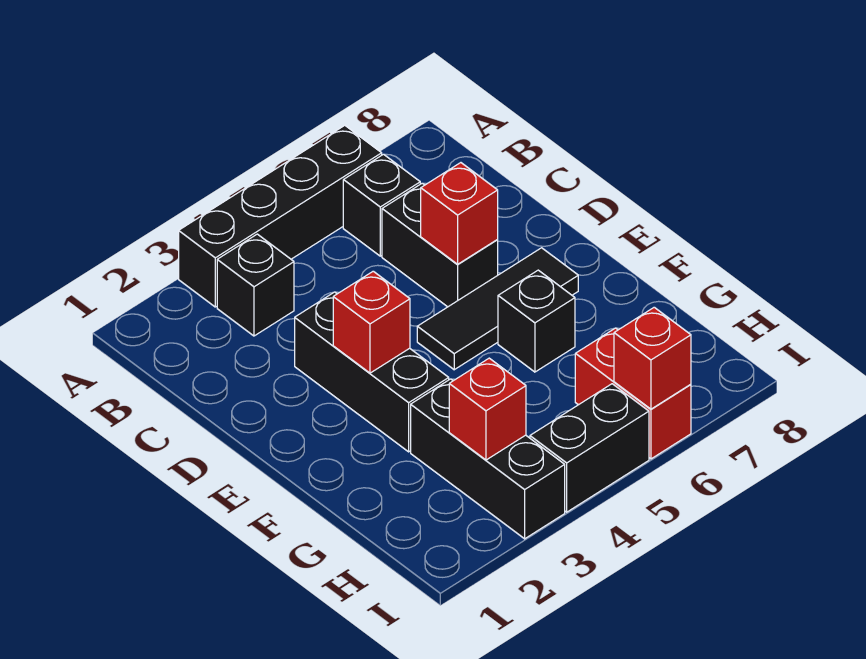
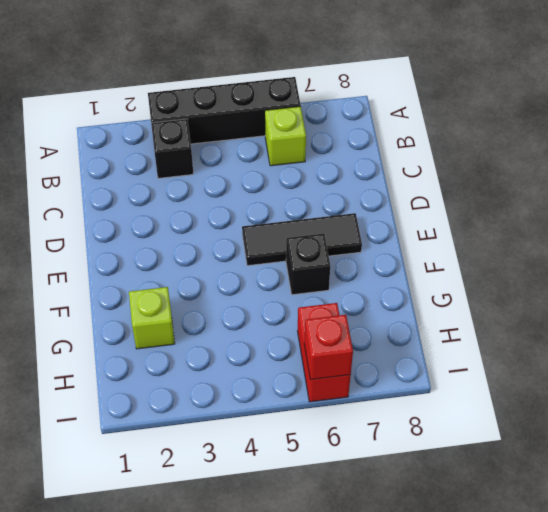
lime 1x1 brick [265,106,306,166] -> black 1x1 brick [343,154,420,256]
lime 1x1 brick [129,287,175,349] -> none
none -> black 1x2 brick [382,183,498,307]
none -> black 1x3 brick [295,292,449,452]
none -> black 1x3 brick [411,379,565,539]

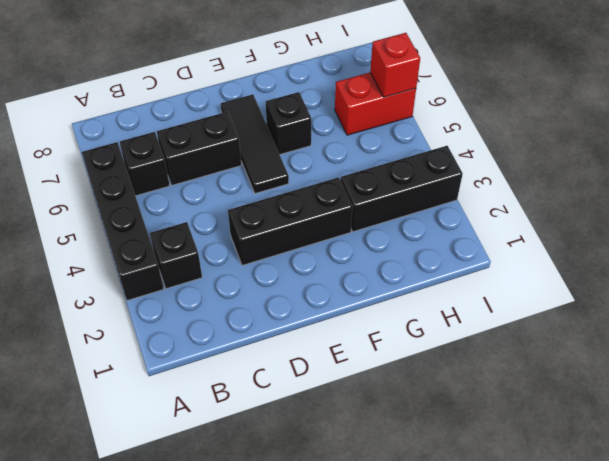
none -> black 1x2 brick [530,384,649,512]
none -> red 1x1 brick [421,163,498,264]
none -> red 1x1 brick [333,271,410,373]

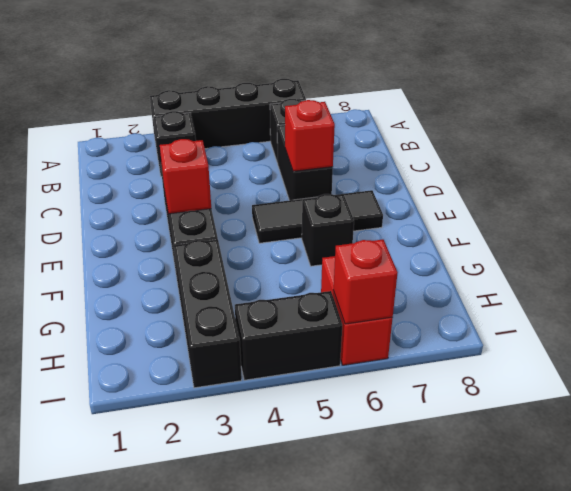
none -> red 1x1 brick [449,358,526,460]

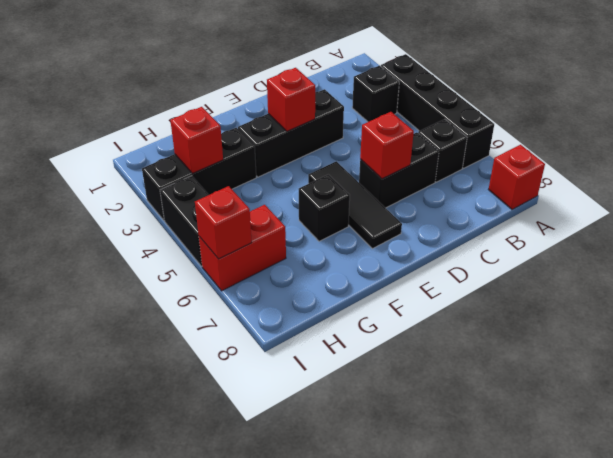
red 1x1 brick [489,145,545,209] -> none

